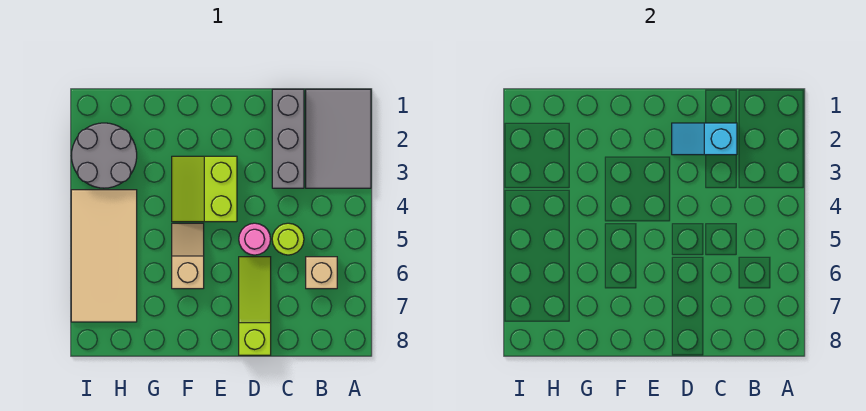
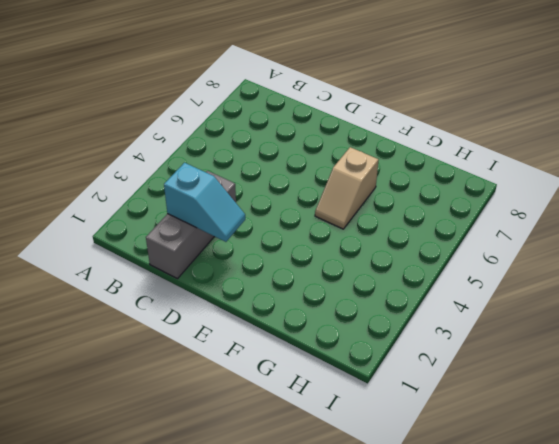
none -> grey 2x3 tile [306,89,371,188]
none -> tan 1x1 brick [306,257,337,289]

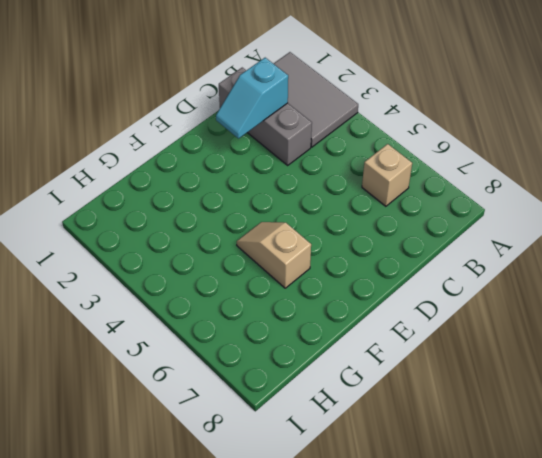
none -> lime 1x1 round brick [272,223,304,255]
none -> pink 1x1 round brick [239,223,271,255]

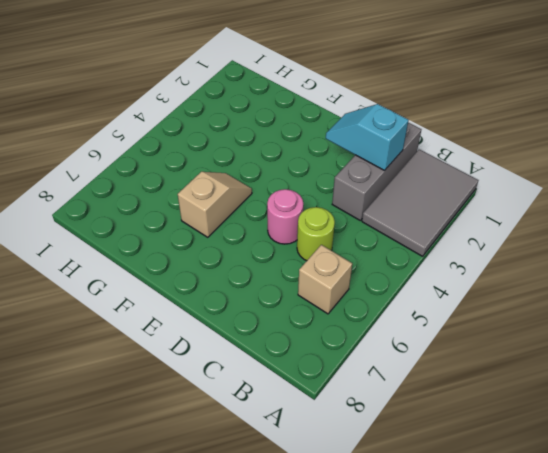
none -> lime 1x3 slope [239,257,271,355]
none -> lime 2x2 slope [172,156,237,222]

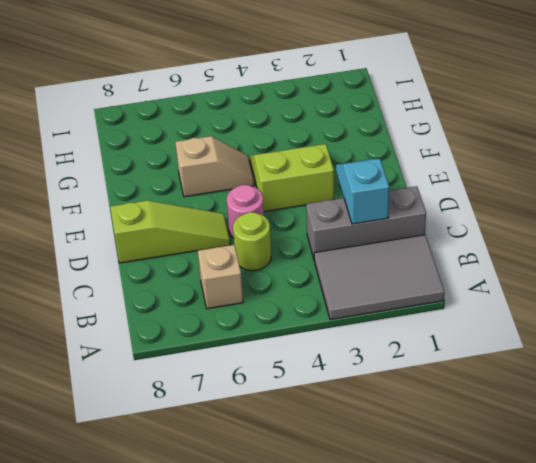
none -> grey 2x2 round brick [71,123,137,188]
none -> tan 2x4 tile [71,190,137,322]

